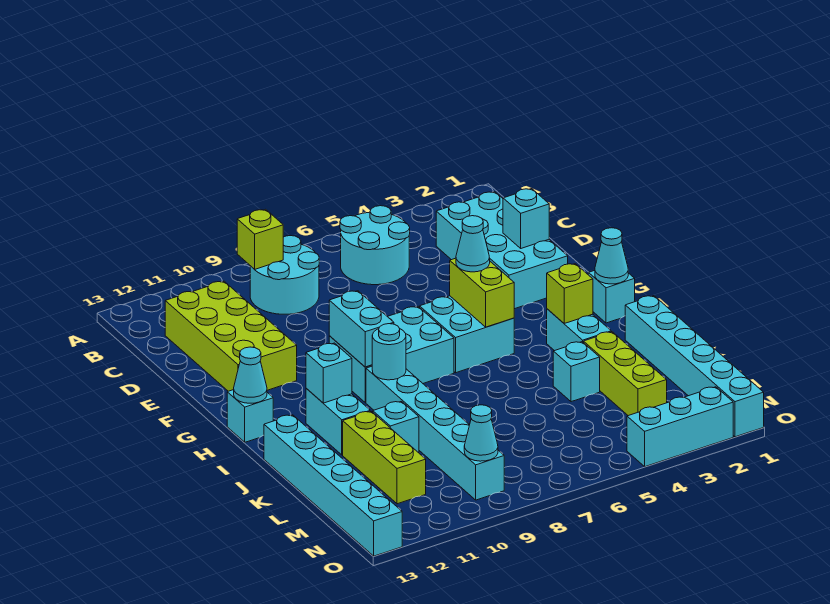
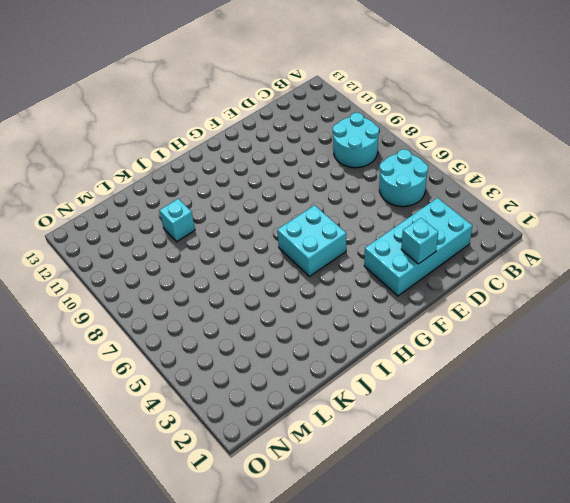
none -> lime 2x4 brick [165,281,297,391]
none -> cyan 2x3 brick [329,307,454,403]
none -> cyan 1x1 brick [588,270,635,323]

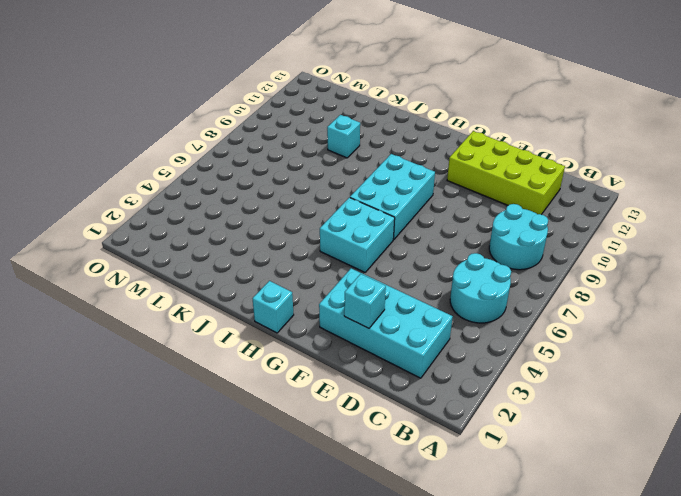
none -> cyan 1x1 brick [227,390,273,442]
none -> cyan 1x2 brick [547,309,611,351]
none -> cyan 1x6 brick [366,366,504,500]

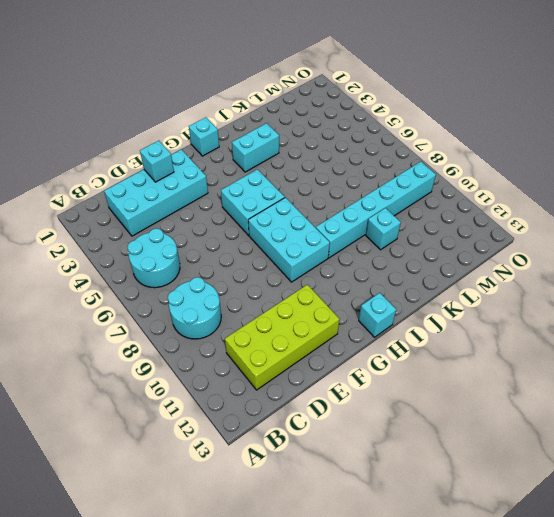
none -> cyan 1x2 brick [306,388,370,455]
none -> cyan 1x6 brick [625,296,764,437]
none -> cyan 1x6 brick [264,415,402,556]

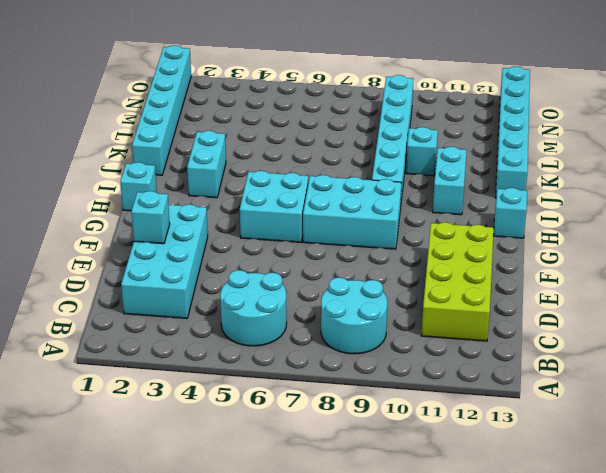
none -> lime 1x3 brick [584,332,667,416]
none -> cyan 1x1 brick [553,342,600,402]
none -> lime 1x3 brick [343,411,426,504]

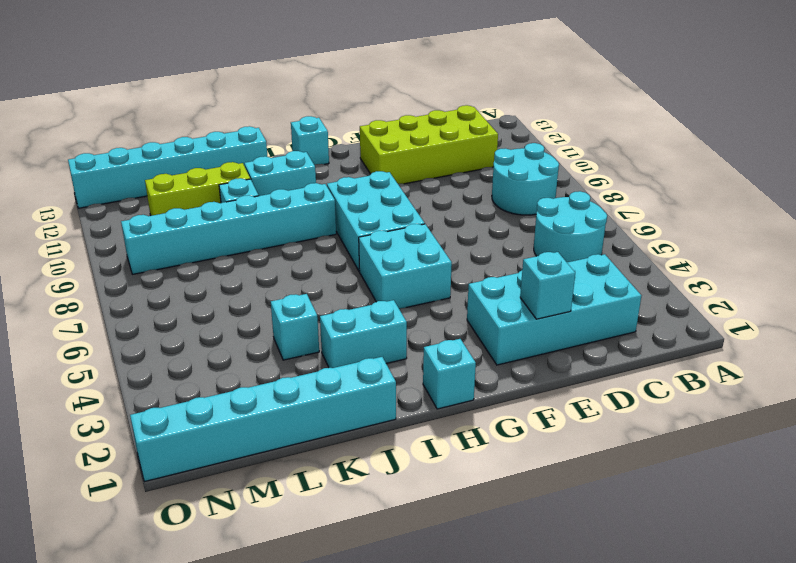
none -> lime 1x3 brick [584,332,667,416]
none -> cyan 1x3 brick [627,387,733,467]
none -> lime 1x1 brick [237,209,283,269]

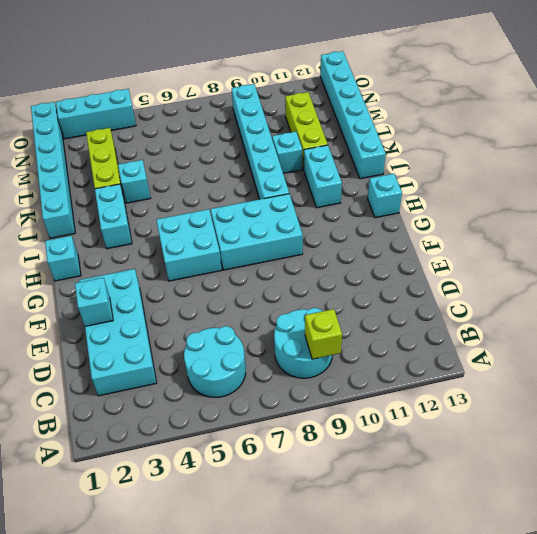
none -> lime 2x4 brick [165,281,297,391]
none -> lime 1x2 brick [450,258,514,327]
none -> cyan 1x2 brick [329,291,394,367]

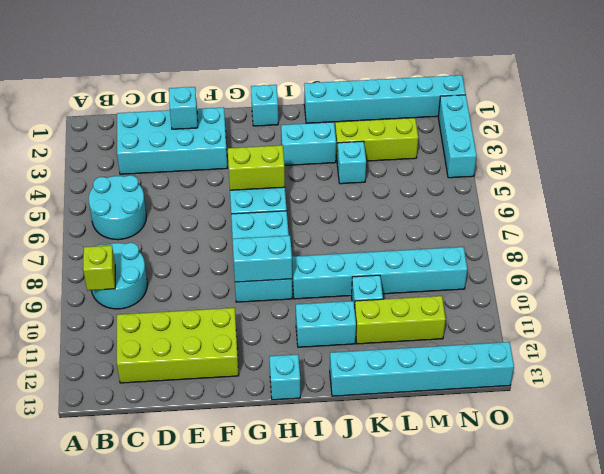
none -> cyan 1x1 cone [595,228,628,284]
none -> cyan 1x1 cone [234,347,267,403]
none -> lime 1x1 brick [547,264,593,323]

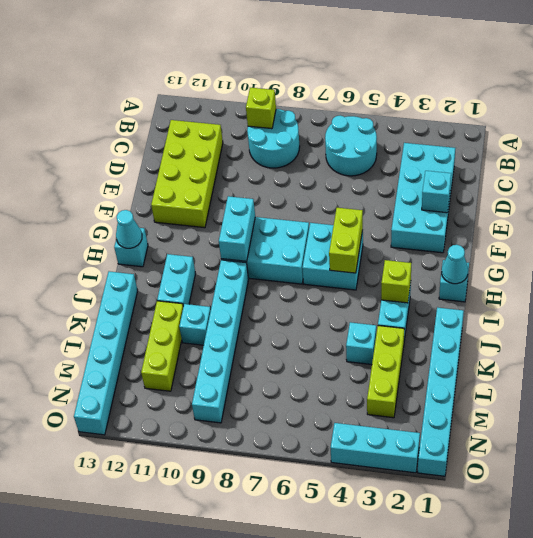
none -> cyan 1x1 round brick [372,324,406,380]
none -> cyan 1x1 brick [306,343,352,403]
none -> cyan 1x1 cone [464,405,498,461]

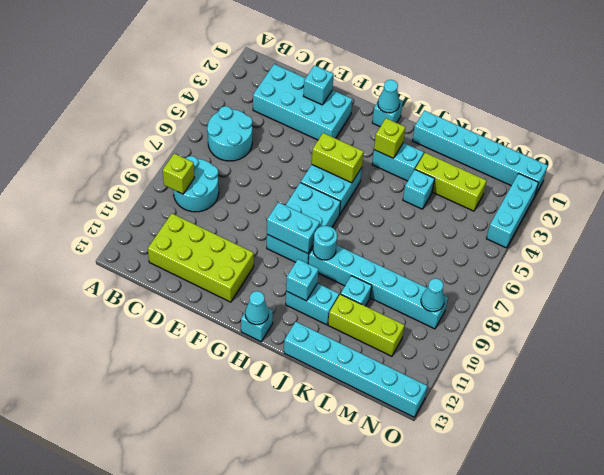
none -> cyan 1x1 cone [456,216,490,272]

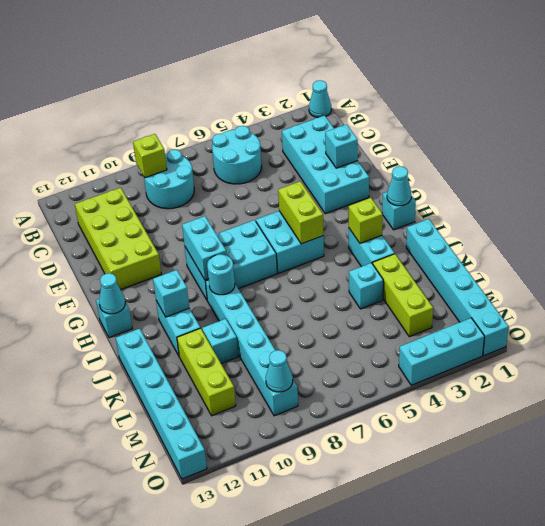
cyan 1x1 cone [309,80,331,118] -> cyan 1x1 cone moved to [456,216,490,272]

